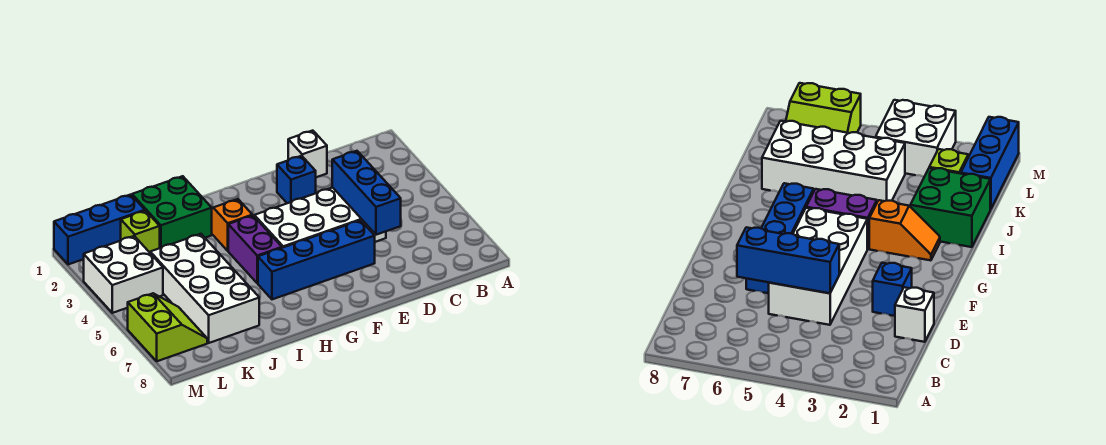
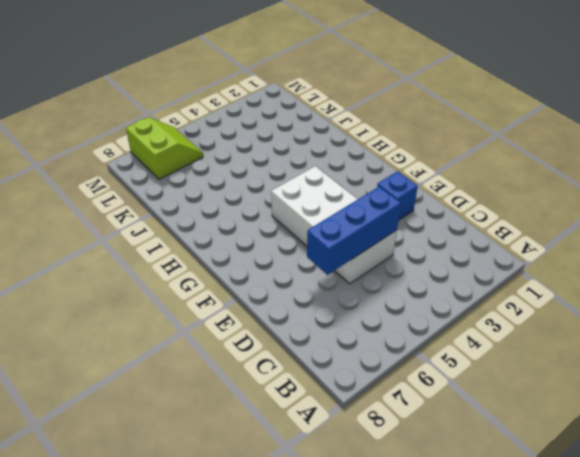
lime 2x2 slope [126,117,203,179] -> lime 2x2 slope turned to [128,293,207,361]
none -> white 1x1 brick [288,131,327,177]
none -> blue 1x4 brick [258,220,375,299]
none -> orange 1x2 slope [212,199,252,251]

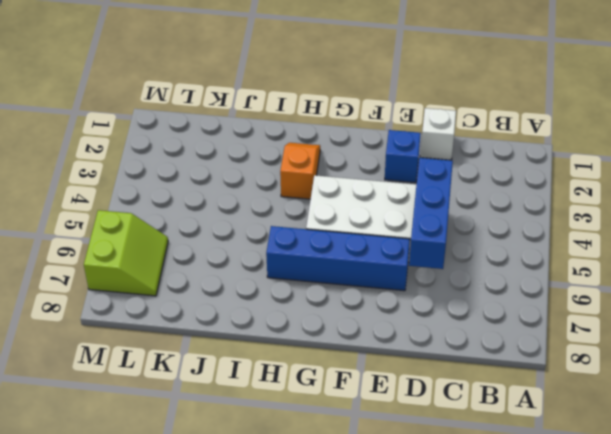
none -> purple 1x2 brick [228,215,282,283]
none -> green 2x2 brick [132,176,212,248]
none -> white 2x4 brick [150,234,259,343]

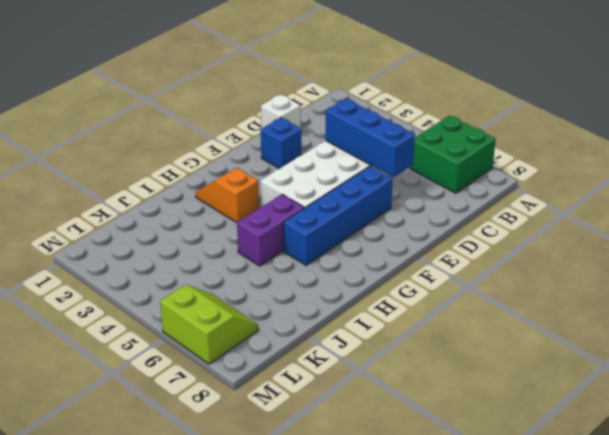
green 2x2 brick [410,116,496,193] -> green 2x2 brick moved to [132,176,212,248]
purple 1x2 brick [237,194,304,266] -> purple 1x2 brick turned to [228,215,282,283]
none -> white 2x4 brick [150,234,259,343]
none -> blue 1x3 brick [54,195,145,265]
none -> lime 1x1 brick [121,211,160,252]

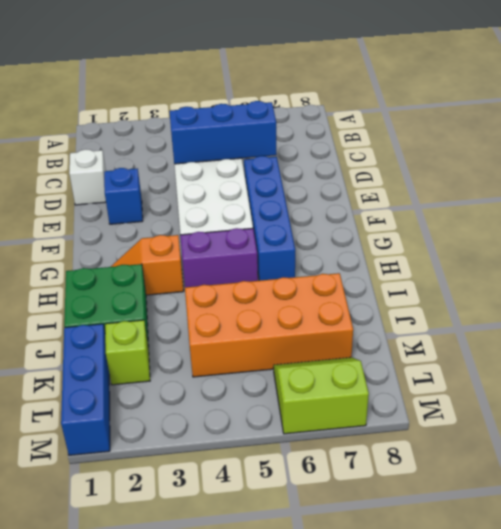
orange 2x4 brick [185,273,353,377] -> white 2x4 brick [150,234,259,343]
none -> white 2x2 brick [84,236,163,313]

